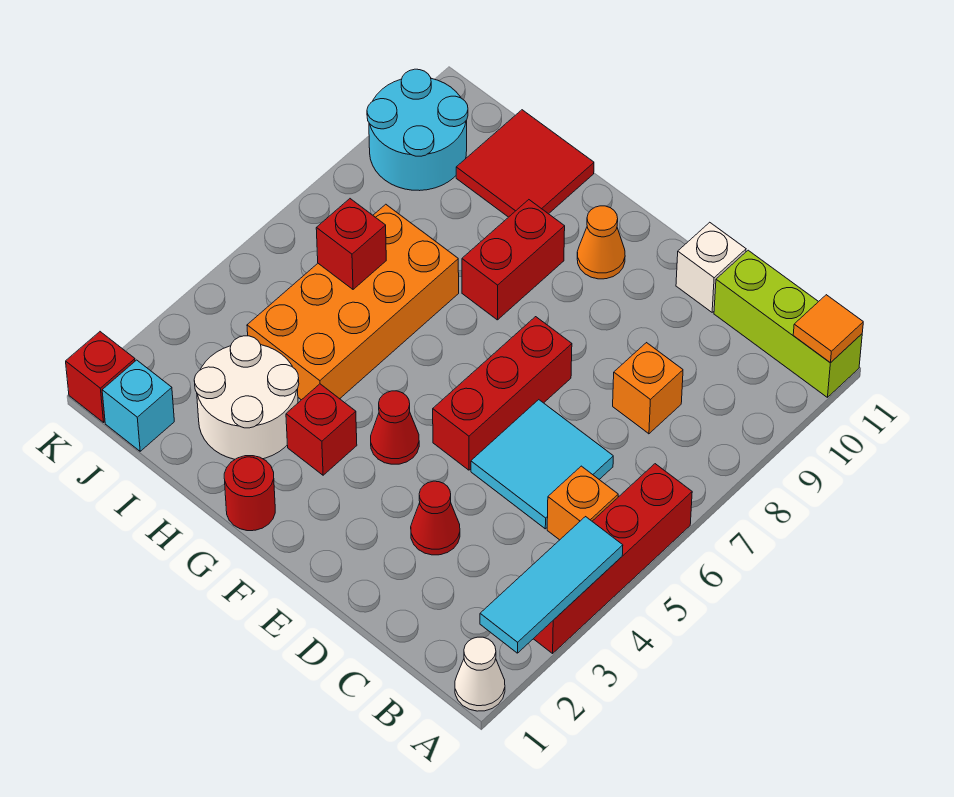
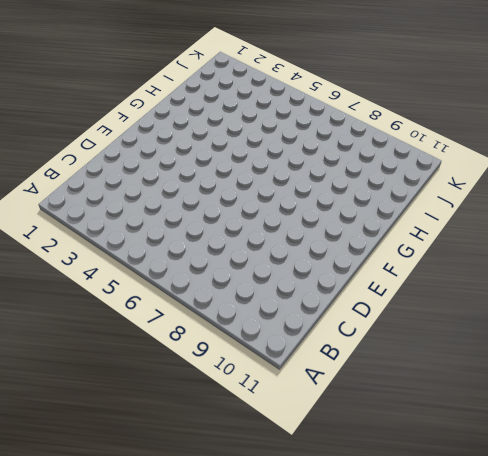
none -> white 1x1 cone [455,637,505,711]
none -> red 1x4 brick [534,464,692,653]
none -> lime 1x3 brick [714,250,862,397]

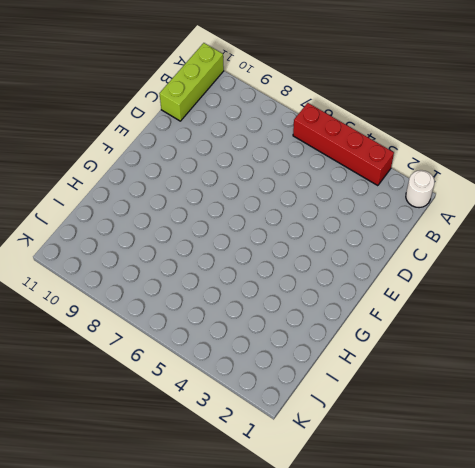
white 1x1 round brick [406,170,434,208] -> white 1x1 cone [455,637,505,711]
none -> orange 1x1 brick [547,466,618,540]
none -> cyan 2x2 tile [471,400,613,529]
none -> orange 1x1 brick [613,343,683,434]

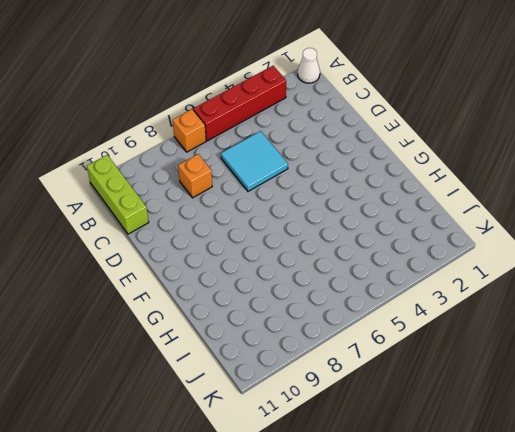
orange 1x1 brick [173,109,206,152] -> orange 1x1 brick moved to [547,466,618,540]
none -> red 1x1 cone [411,481,460,555]
none -> white 1x1 brick [676,222,746,312]
none -> red 1x3 brick [433,317,572,470]

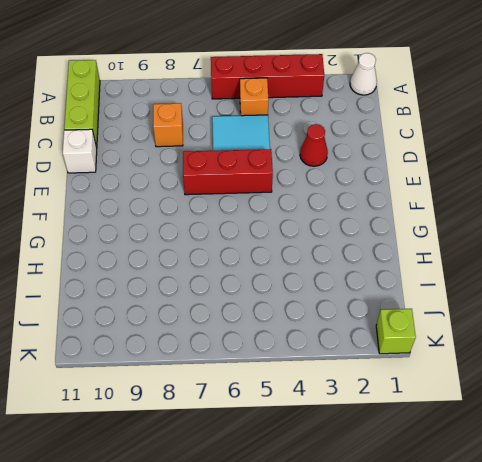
lime 1x1 brick [376,309,416,354] -> red 1x1 brick [66,332,135,422]
none -> red 1x1 cone [371,391,419,464]
none -> orange 1x1 cone [577,206,625,279]
none -> red 1x1 round brick [224,456,275,531]

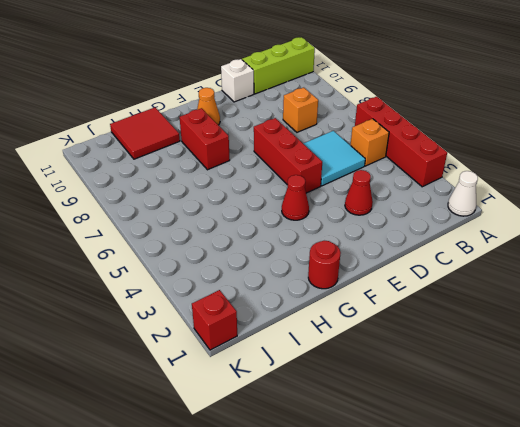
none -> red 1x1 brick [286,384,357,475]
none -> white 2x2 round brick [194,336,299,459]
none -> orange 2x4 brick [247,204,459,400]

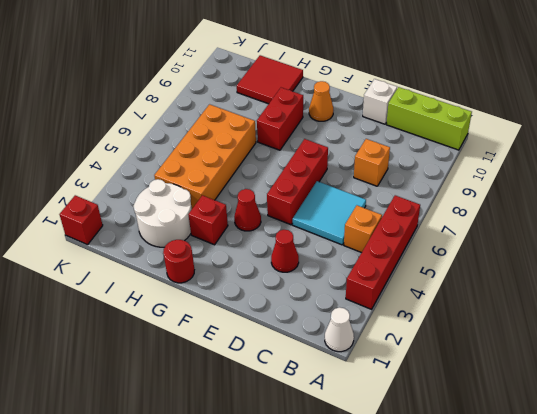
none -> cyan 1x1 brick [102,360,174,451]
none -> cyan 2x2 round brick [367,69,468,191]
none -> cyan 1x3 tile [480,517,623,653]

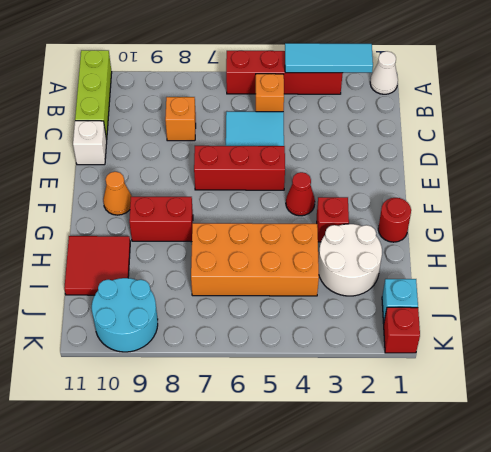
none -> red 1x1 cone [411,481,460,555]
none -> orange 1x1 tile [793,295,863,363]
none -> red 1x1 brick [316,199,386,289]

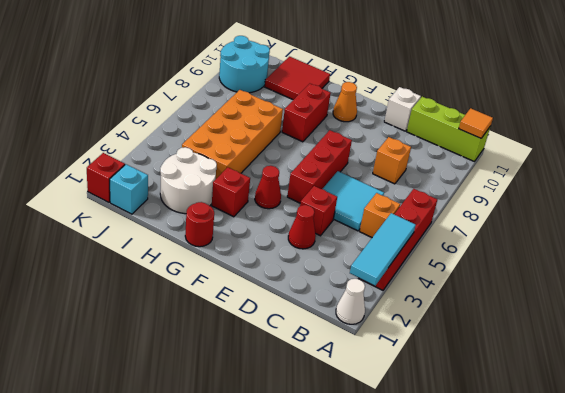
red 1x1 brick [300,186,337,236] -> red 1x1 brick moved to [316,199,386,289]

